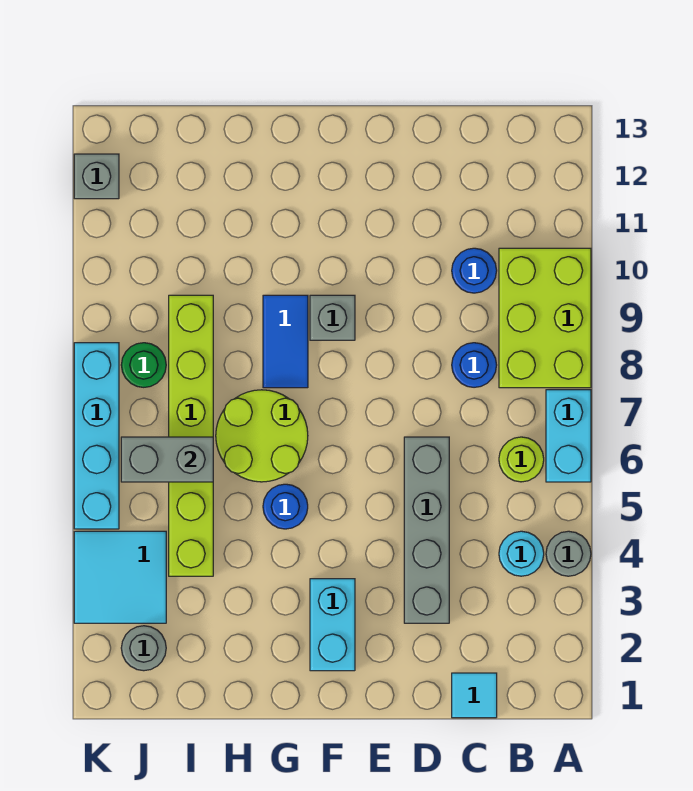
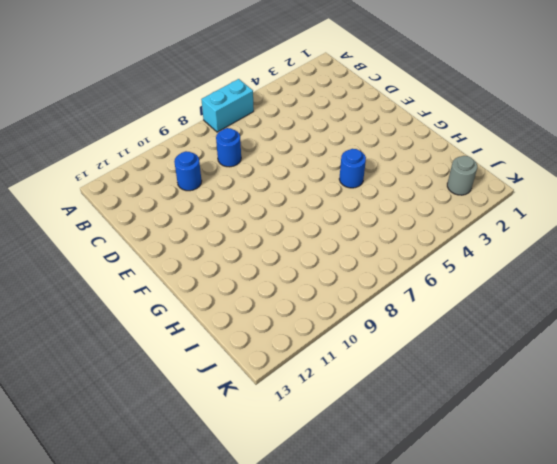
none -> grey 1x1 round brick [546,531,591,576]
none -> lime 2x3 brick [499,248,591,388]
none -> cyan 1x1 round brick [499,531,544,576]

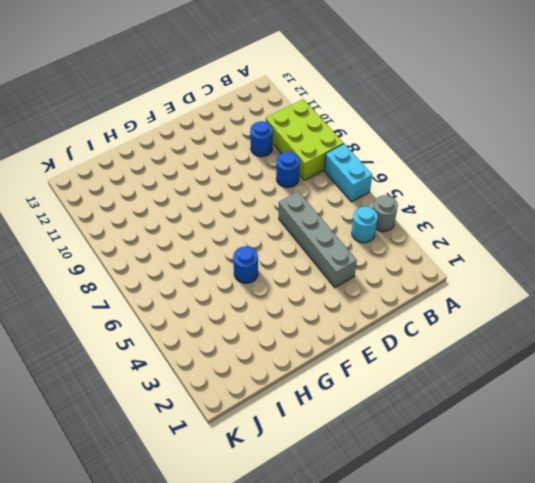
none -> lime 1x1 round brick [499,437,544,482]
none -> cyan 1x1 tile [452,673,497,718]
none -> cyan 1x2 brick [310,579,355,671]

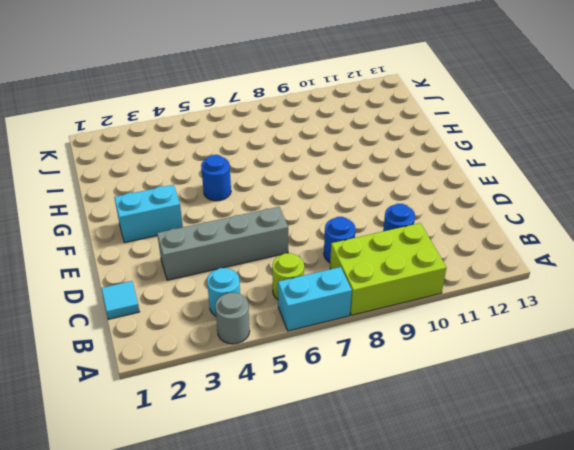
none -> grey 1x1 brick [310,295,355,340]
none -> lime 2x2 round brick [216,390,308,482]
none -> blue 1x2 tile [263,295,308,388]

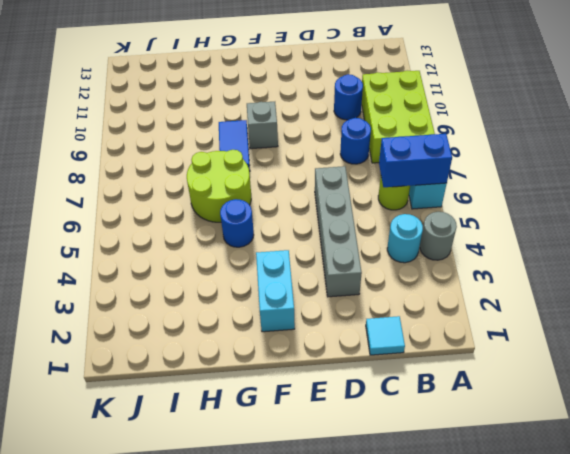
blue 1x2 brick [379,134,452,187] -> none
none -> lime 1x6 brick [169,295,213,576]
none -> grey 1x1 round brick [121,626,166,671]
none -> cyan 2x2 tile [74,531,166,623]

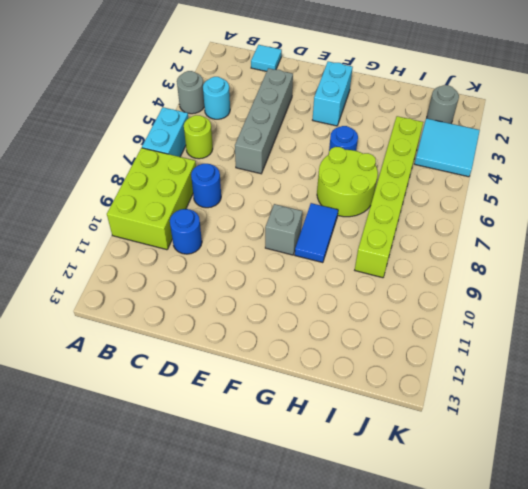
none -> green 1x1 round brick [121,343,166,387]
none -> cyan 1x4 brick [74,343,119,529]
none -> grey 1x1 brick [74,154,119,199]

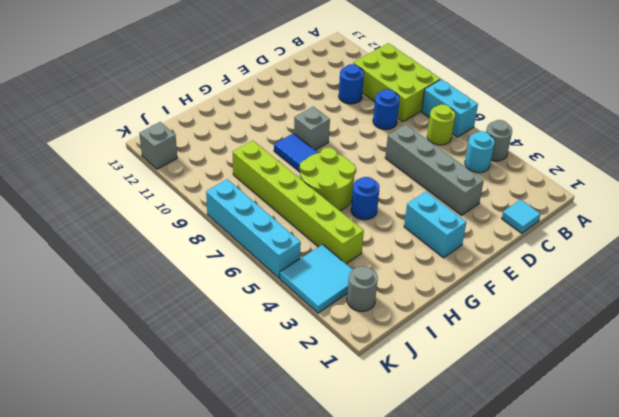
none -> green 1x1 round brick [121,343,166,387]
none -> grey 1x2 brick [121,437,213,482]

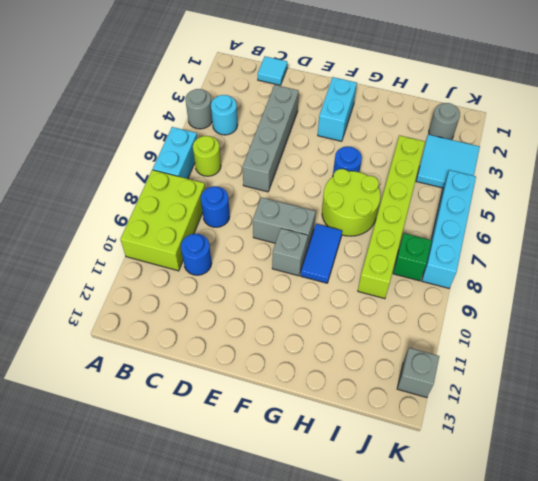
grey 1x2 brick [253,197,316,250] -> grey 1x2 brick moved to [121,437,213,482]
green 1x1 brick [393,233,432,281] -> green 1x1 round brick [121,343,166,387]

